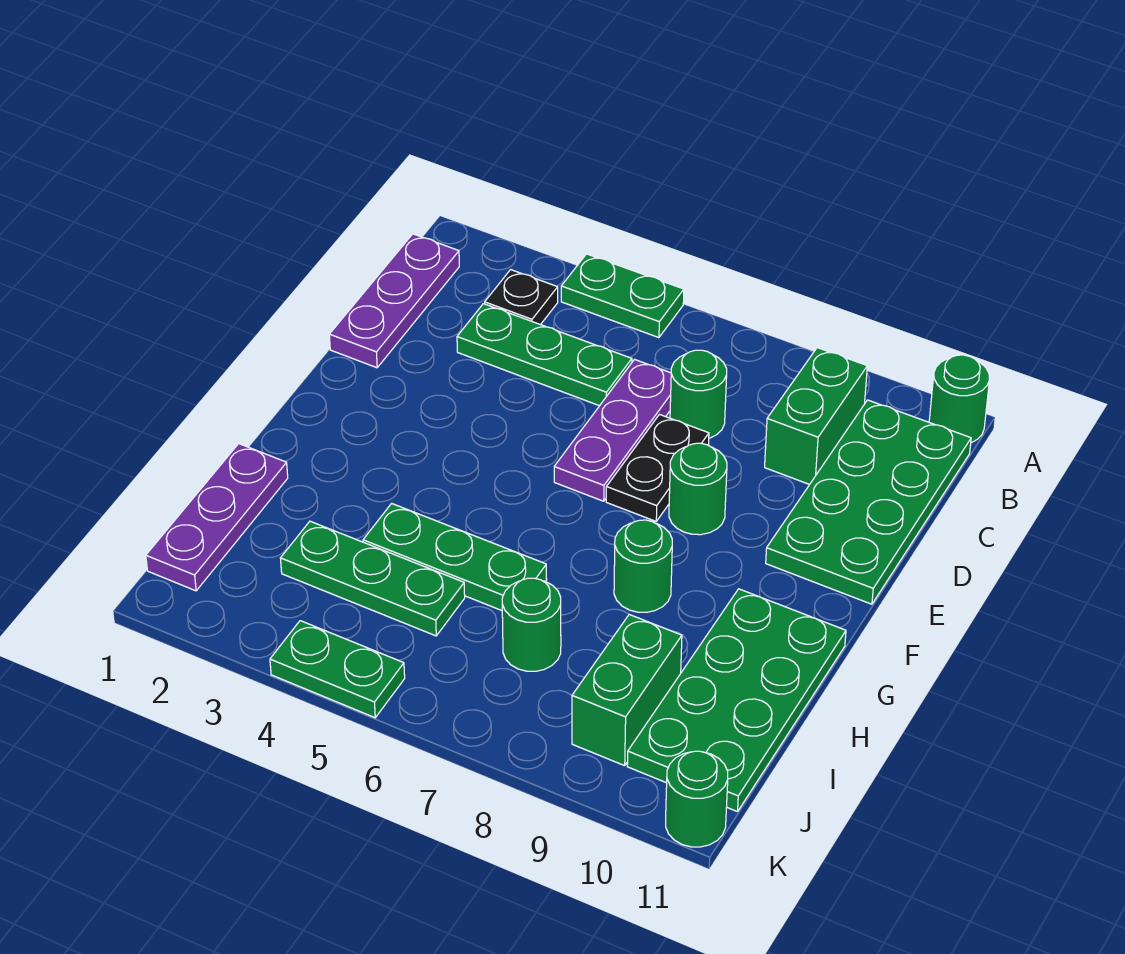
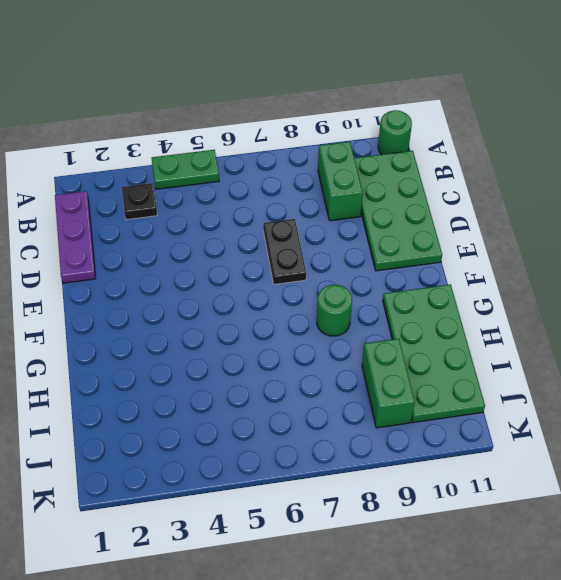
none -> green 1x3 plate [457,304,632,406]
none -> purple 1x3 plate [554,360,671,501]
none -> green 1x1 round brick [670,350,727,438]

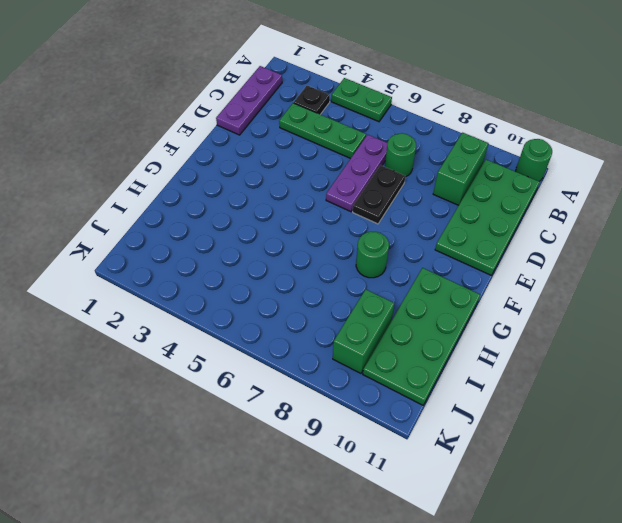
none -> green 1x1 round brick [669,443,727,535]
none -> purple 1x3 plate [146,444,288,591]
none -> green 1x3 plate [363,503,547,610]

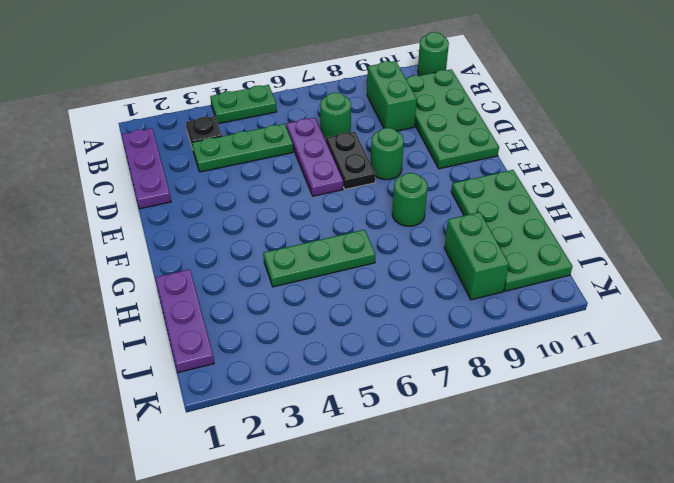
none -> green 1x3 plate [280,521,465,636]
none -> green 1x1 round brick [502,578,561,671]
none -> green 1x2 plate [270,621,405,718]

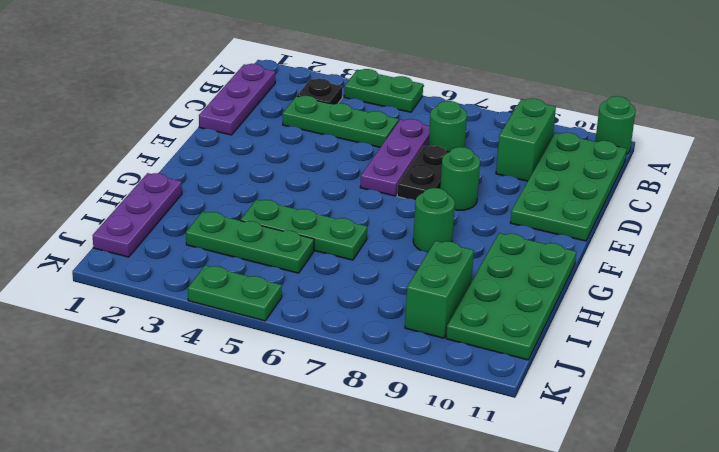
none -> green 1x1 round brick [502,578,561,671]
none -> green 1x1 round brick [666,751,728,847]

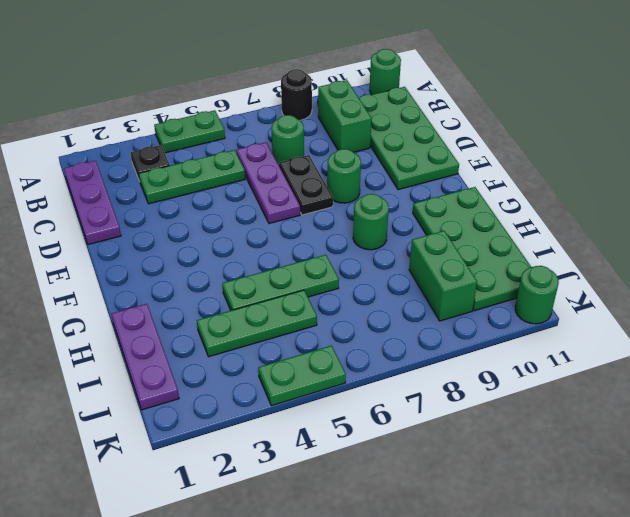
black 1x1 round brick [281,69,312,120] -> none
none -> green 1x1 round brick [502,578,561,671]

